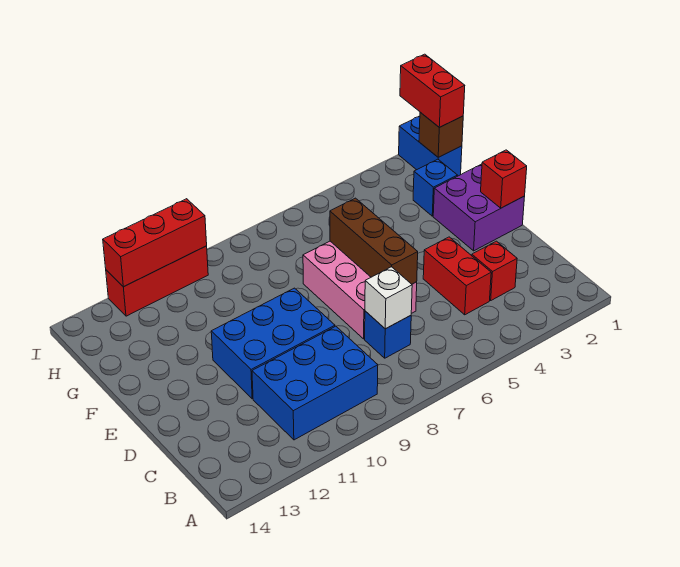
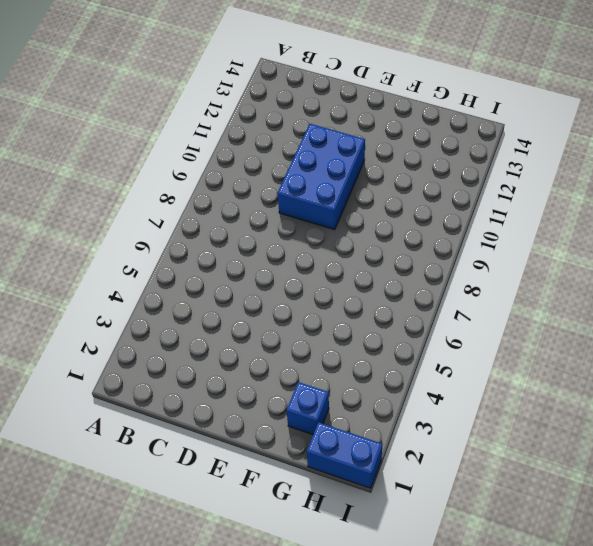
none -> blue 2x3 brick [252,326,378,440]
none -> red 1x1 brick [472,241,517,300]
none -> red 1x2 brick [423,237,491,315]

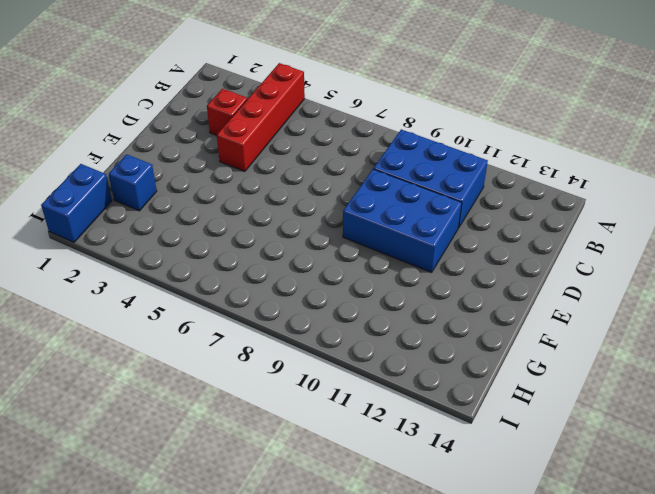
red 1x4 brick [217,63,305,172] -> red 1x2 brick [423,237,491,315]
none -> blue 1x1 brick [365,311,411,358]
none -> pink 2x3 brick [303,241,417,339]
none -> purple 2x2 brick [433,164,525,251]

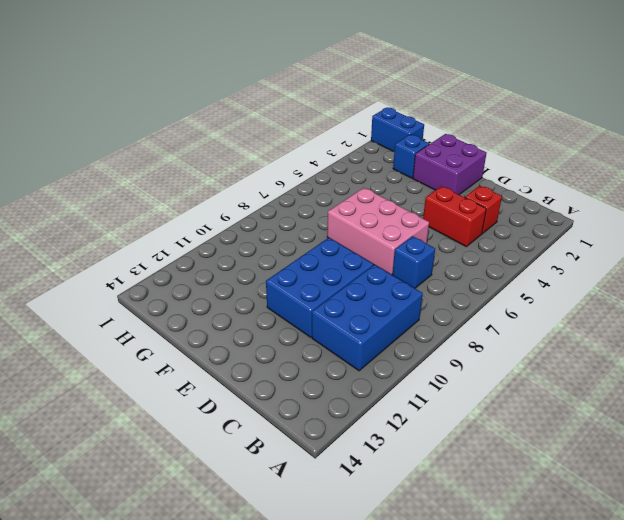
none -> red 1x3 brick [106,246,208,316]
none -> white 1x1 brick [365,267,412,329]
none -> brown 1x3 brick [330,198,418,284]

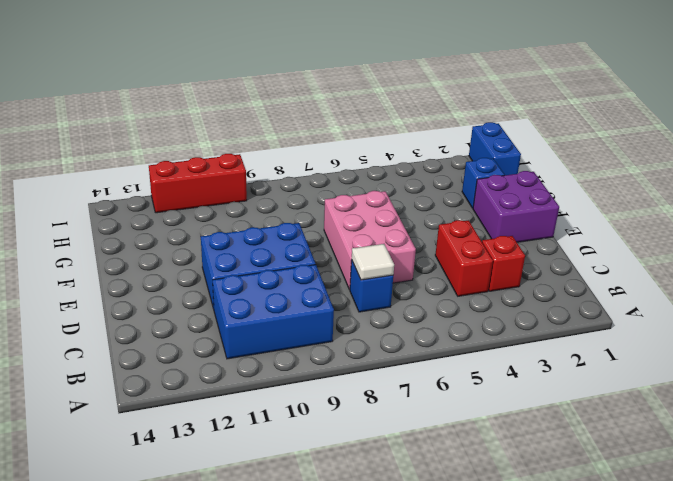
white 1x1 tile [352,244,394,280] -> white 1x1 brick [365,267,412,329]
none -> brown 1x3 brick [330,198,418,284]
none -> red 1x1 brick [481,150,527,208]
none -> brown 1x1 brick [419,112,463,157]

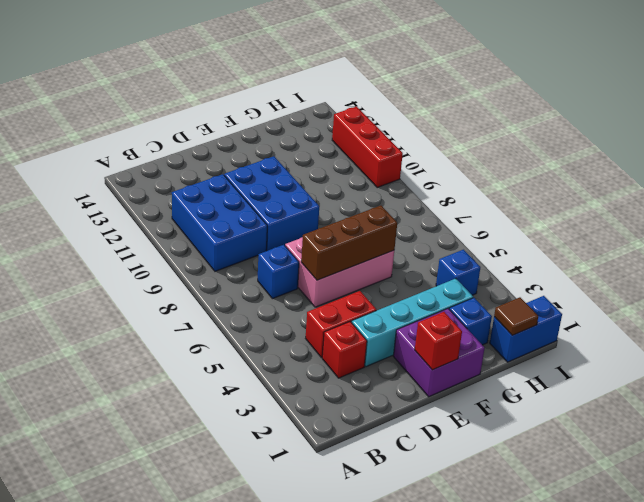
cyan 1x4 brick [351,279,473,367] -> none
brown 1x1 tile [494,297,538,335] -> brown 1x1 brick [419,112,463,157]
blue 1x1 brick [436,250,480,295] -> none
none -> white 1x1 brick [365,267,412,329]
none -> red 1x3 brick [103,199,207,287]
none -> red 1x2 brick [400,54,465,127]

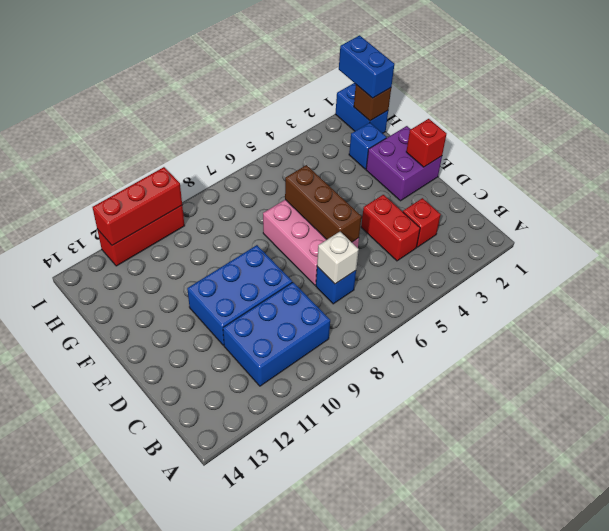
blue 1x2 brick [339,35,394,98] -> red 1x2 brick [400,54,465,127]

